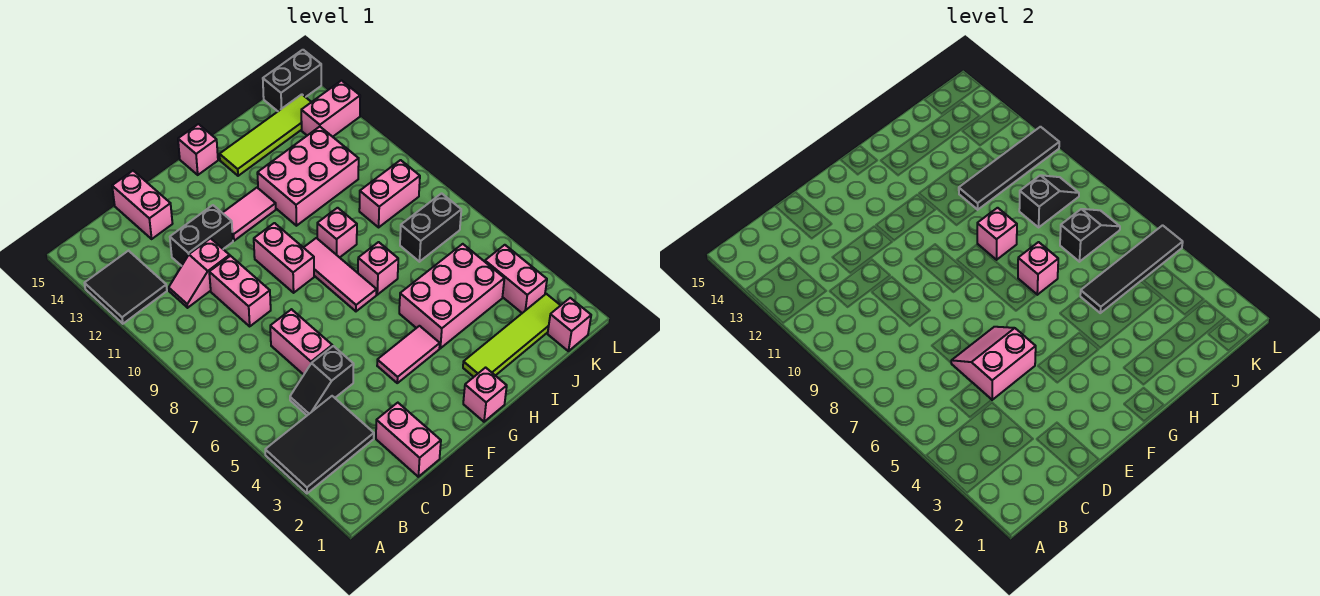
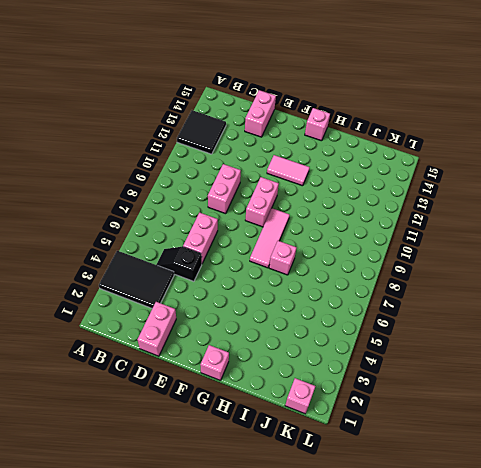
none -> pink 1x2 slope [169,238,230,308]
none -> black 1x2 brick [170,205,233,266]
none -> pink 1x2 tile [377,326,440,383]
none -> lime 1x4 tile [463,294,561,377]

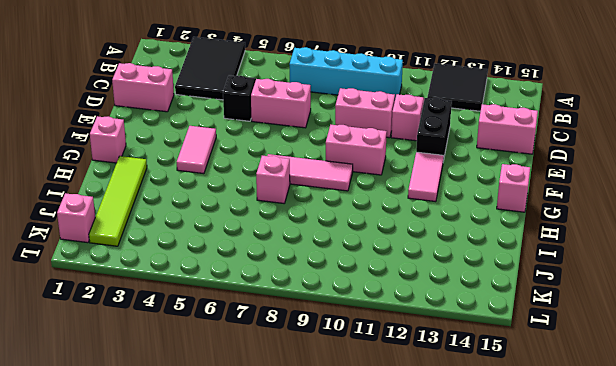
cyan 1x4 brick [289,47,403,98] -> none
none -> pink 2x3 brick [399,244,504,348]
none -> pink 1x1 brick [317,208,357,258]
none -> pink 2x3 brick [257,127,359,226]
none -> lime 1x4 tile [220,94,311,176]

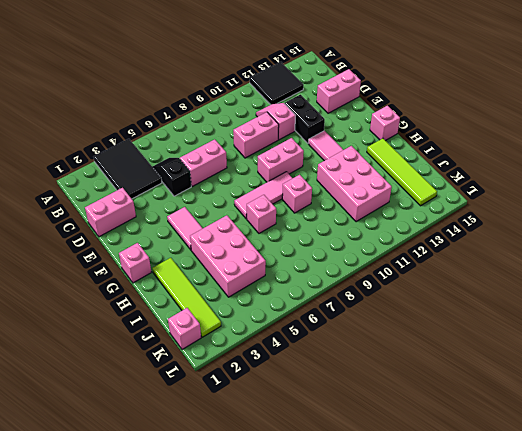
none -> black 1x2 brick [400,193,461,262]
none -> pink 1x2 brick [359,160,420,227]
none -> pink 1x2 brick [485,245,547,313]
none -> pink 1x2 brick [301,81,360,137]

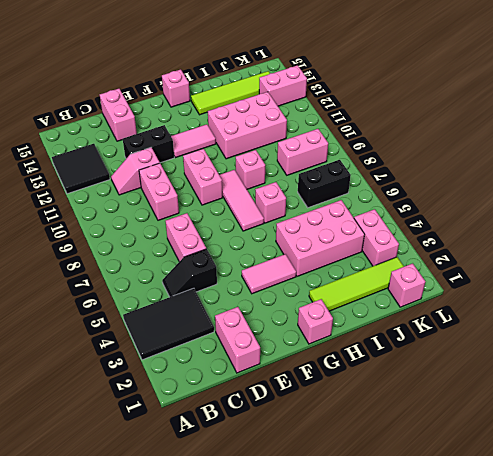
none -> black 1x2 brick [263,50,321,111]
none -> pink 2x2 slope [951,327,1036,400]
none -> pink 1x1 brick [1018,242,1058,295]
none -> pink 1x1 brick [977,208,1017,260]

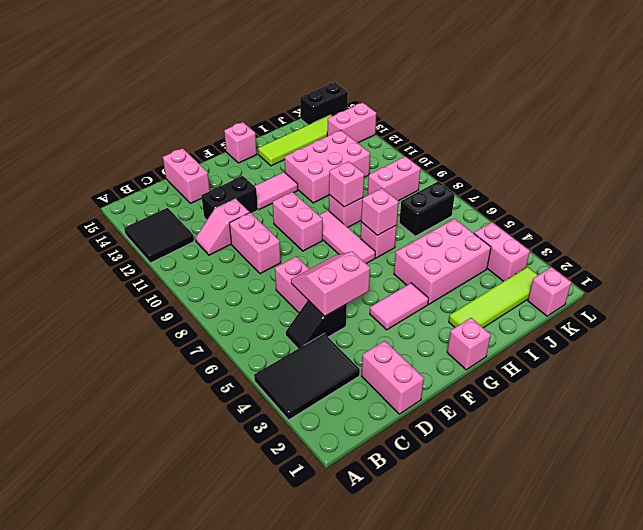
none -> black 1x4 tile [1080,225,1183,313]
none -> black 1x4 tile [959,127,1059,210]
none -> black 1x2 slope [1060,209,1120,262]
none -> black 1x2 slope [1019,175,1079,227]

